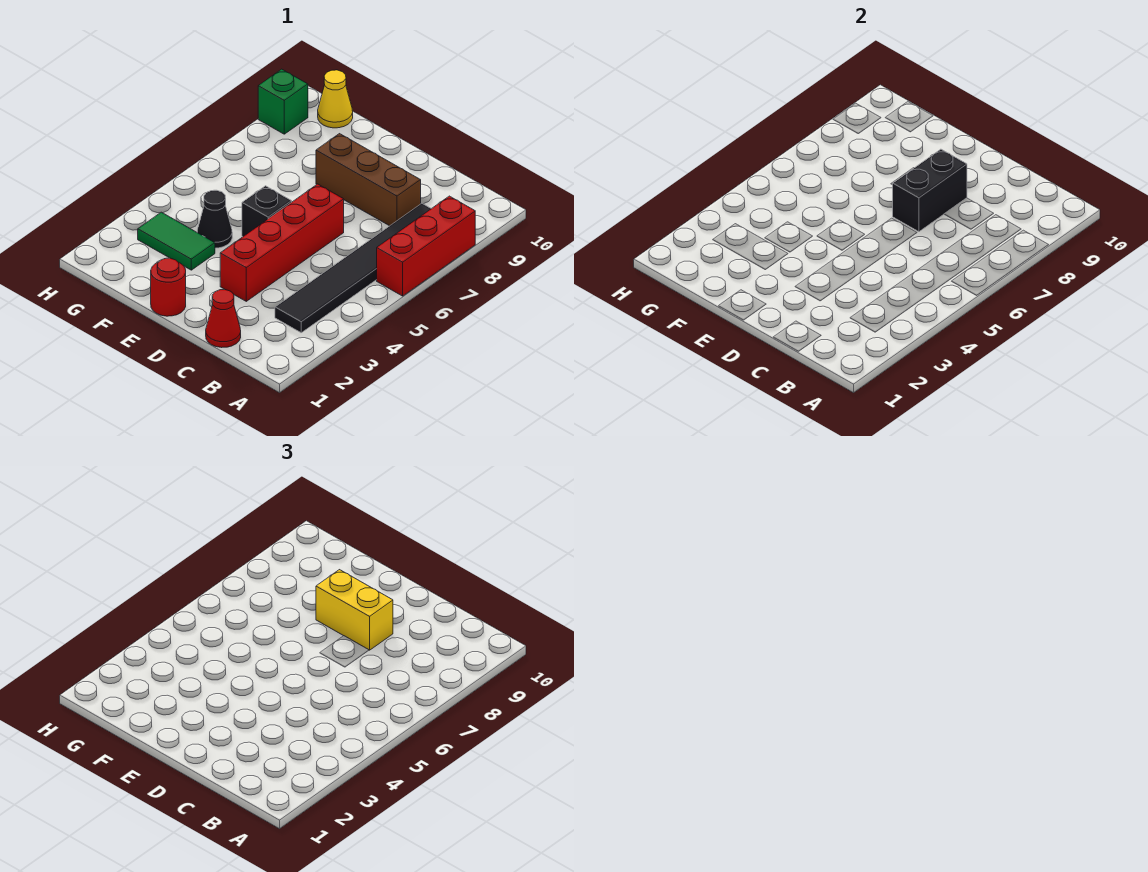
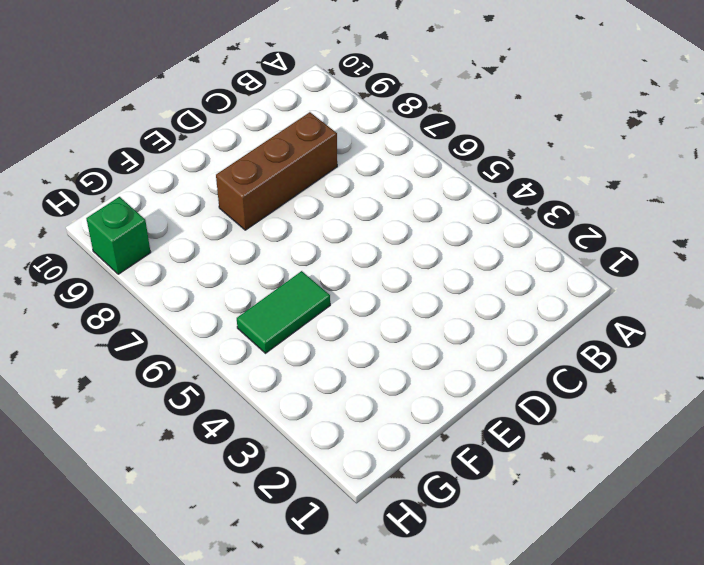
green 1x2 tile [237,271,330,353] -> green 1x2 tile moved to [138,212,215,270]
none -> red 1x3 brick [377,196,475,296]
none -> black 1x6 tile [275,203,431,333]
none -> red 1x1 cone [206,290,241,348]

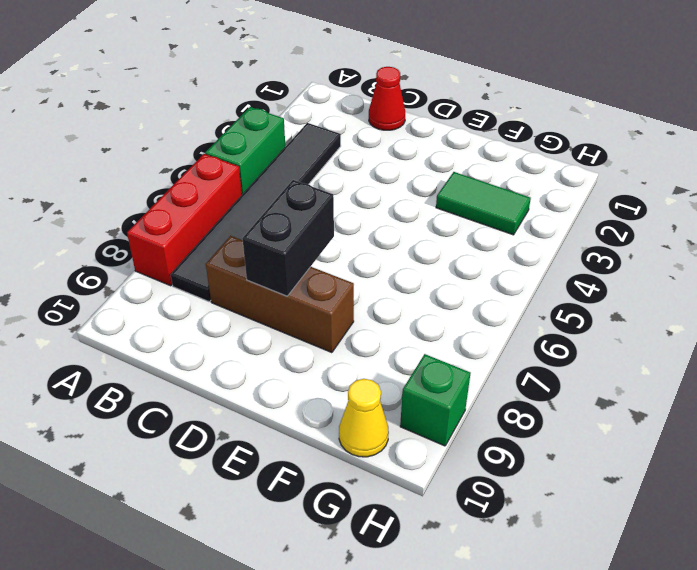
green 1x2 brick [205,107,285,194] -> none
none -> red 1x4 brick [220,184,344,301]
none -> red 1x1 round brick [151,258,186,316]
none -> black 1x1 brick [242,186,292,236]

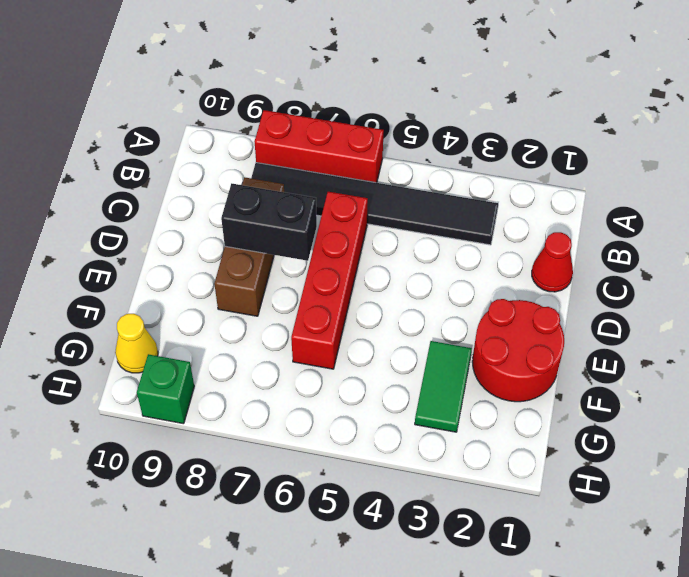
red 1x4 brick [291,192,368,369] -> red 1x4 brick turned to [220,184,344,301]
red 2x2 round brick [472,299,564,402] -> red 1x1 round brick [151,258,186,316]
none -> black 1x1 brick [242,186,292,236]
none -> black 1x1 cone [197,190,232,248]
none -> yellow 1x2 brick [316,570,393,650]

